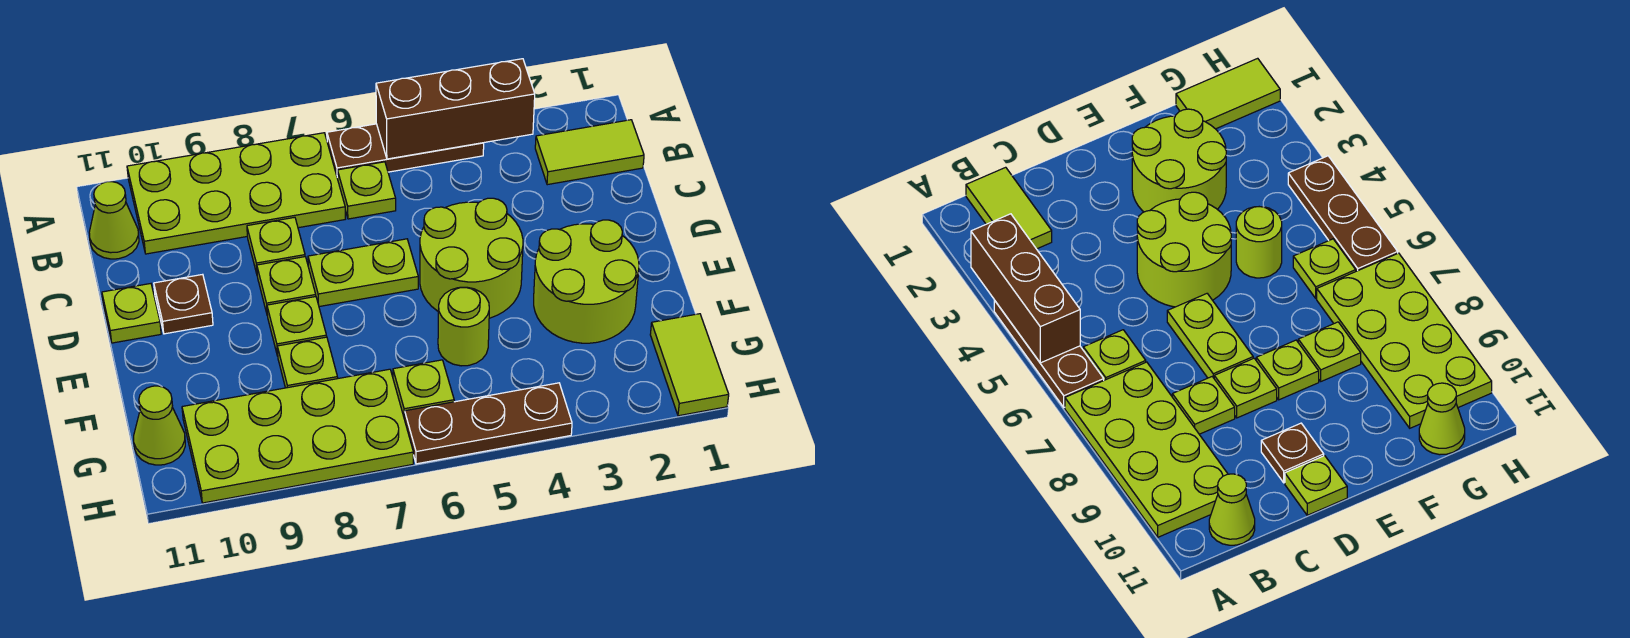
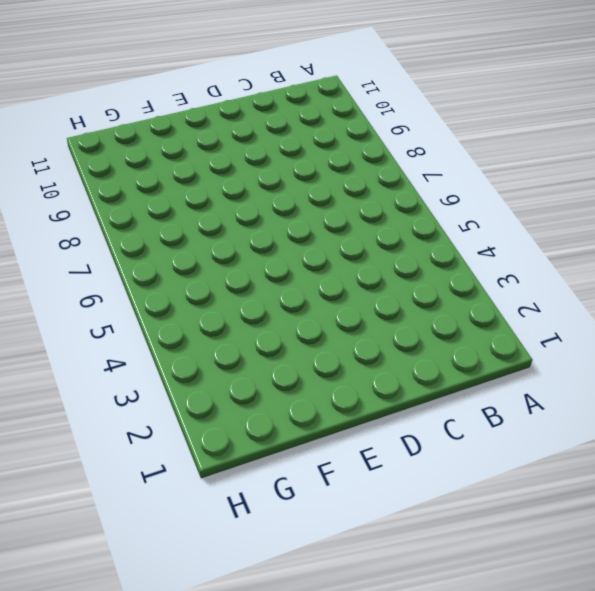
none -> brown 1x3 plate [327,124,484,179]
none -> lime 2x4 plate [127,133,345,254]
none -> lime 1x2 tile [535,120,644,185]

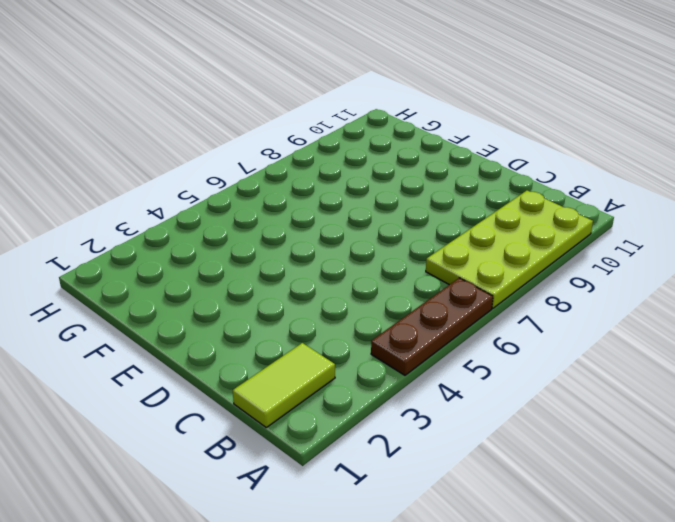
none -> lime 1x1 plate [338,162,396,219]
none -> lime 1x1 cone [89,182,139,259]
none -> lime 1x1 plate [247,217,305,274]

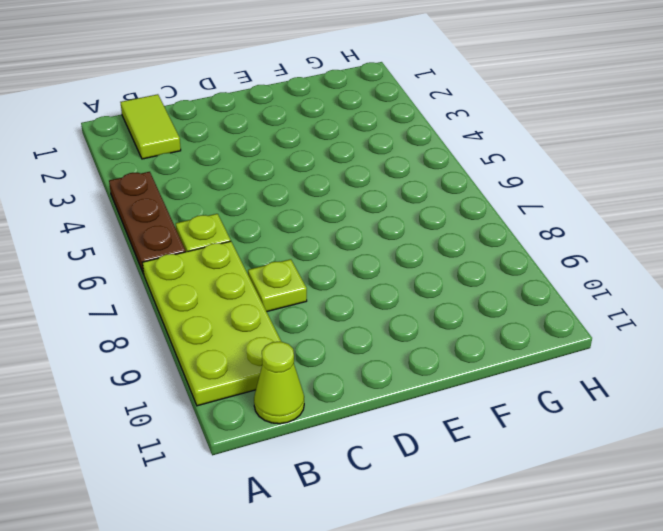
none -> lime 2x2 round brick [420,198,523,318]
none -> lime 1x2 plate [308,239,418,307]
none -> lime 1x1 plate [257,257,316,316]

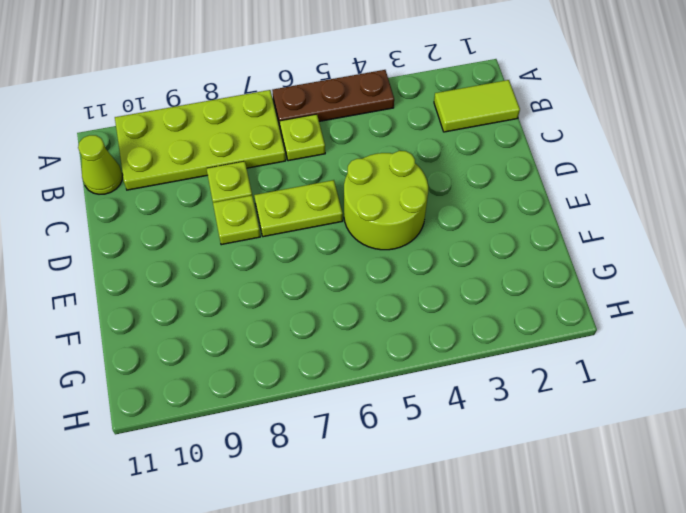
none -> brown 1x1 plate [154,274,213,334]
none -> lime 1x1 plate [102,284,161,343]
none -> lime 2x2 round brick [534,220,639,343]

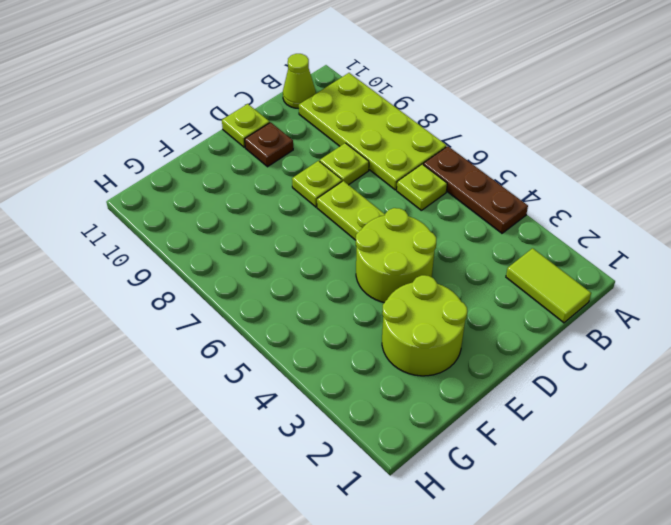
none -> lime 1x1 plate [267,297,327,356]
none -> lime 1x1 round brick [438,287,489,366]
none -> lime 1x1 plate [277,337,338,388]

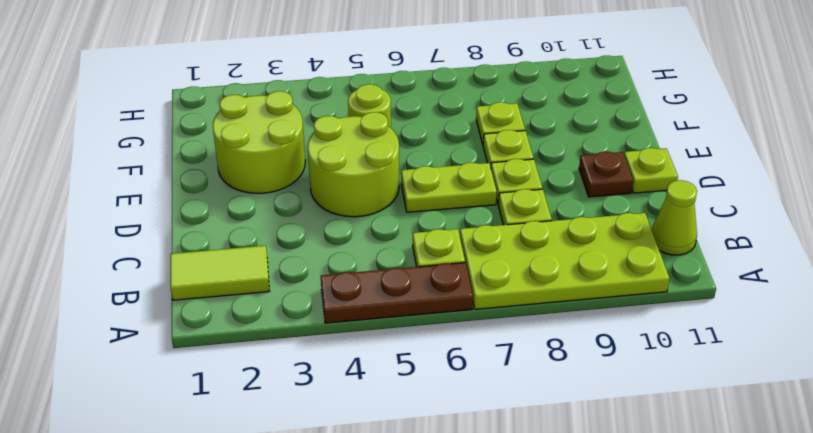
none -> lime 1x2 tile [650,314,729,416]
none -> lime 1x1 plate [393,360,454,419]
none -> lime 2x4 plate [182,369,413,503]

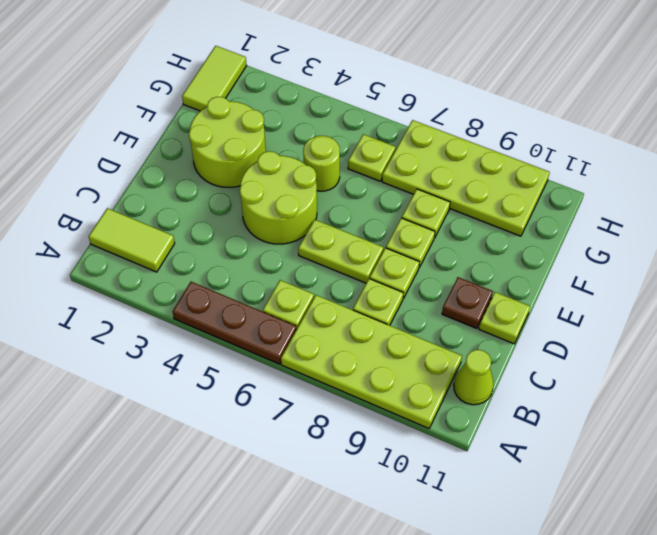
none -> lime 1x1 cone [134,386,185,465]
none -> brown 1x3 plate [405,383,572,464]
none -> brown 1x3 brick [376,59,535,159]

